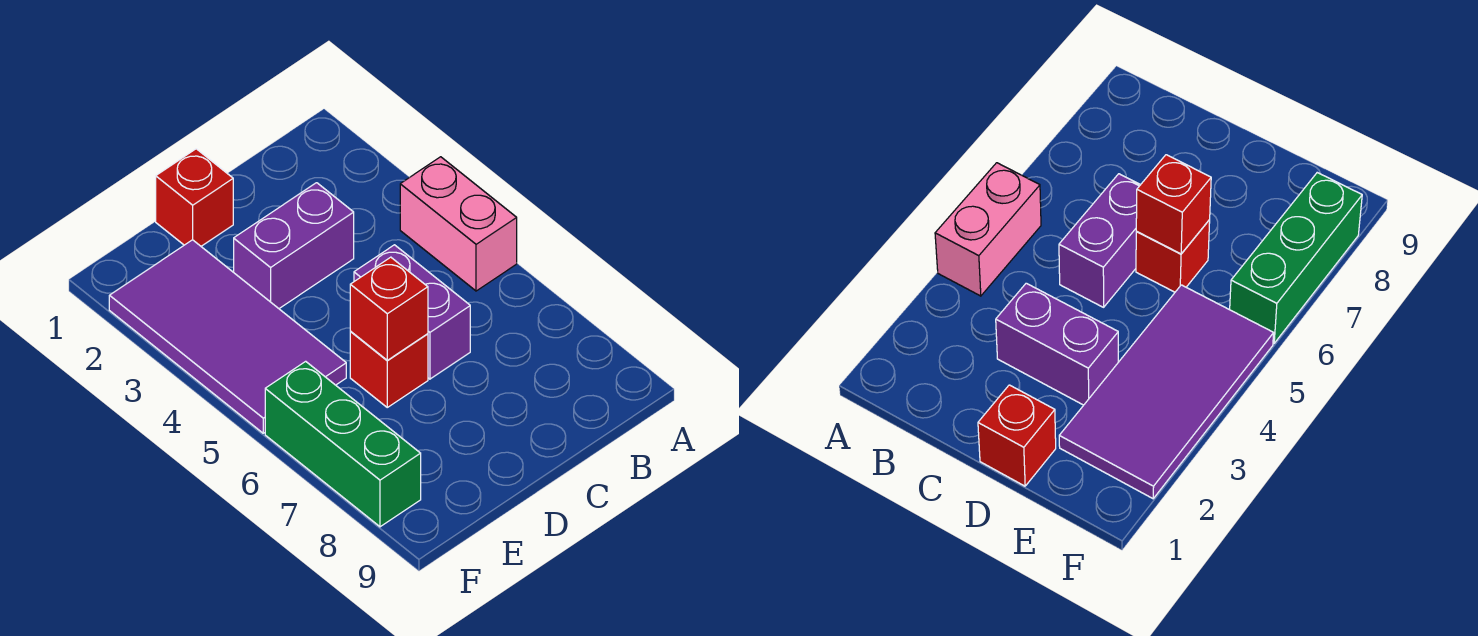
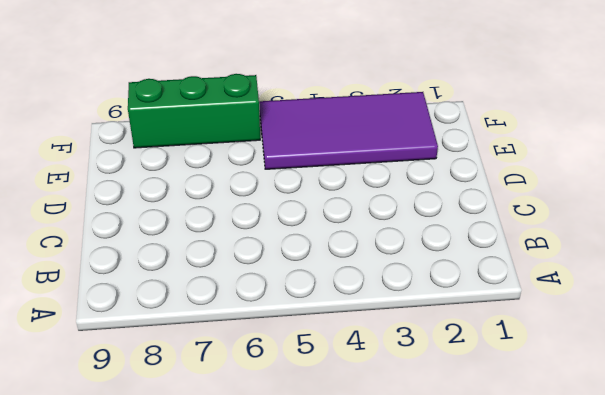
none -> pink 1x2 brick [400,157,517,291]
none -> purple 1x2 brick [234,183,354,308]

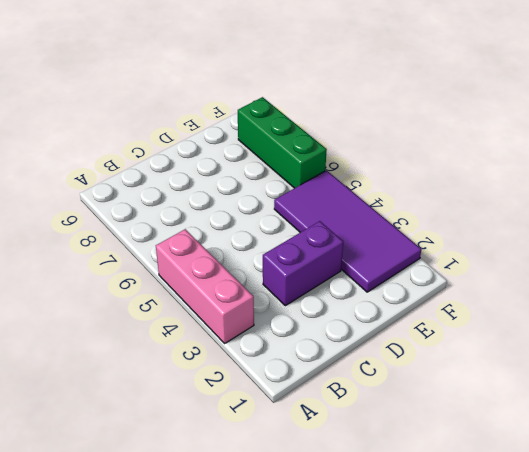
pink 1x3 brick [156,229,254,343] -> pink 1x2 brick [400,157,517,291]
none -> purple 1x2 brick [354,245,470,379]
none -> red 1x1 brick [156,149,233,246]

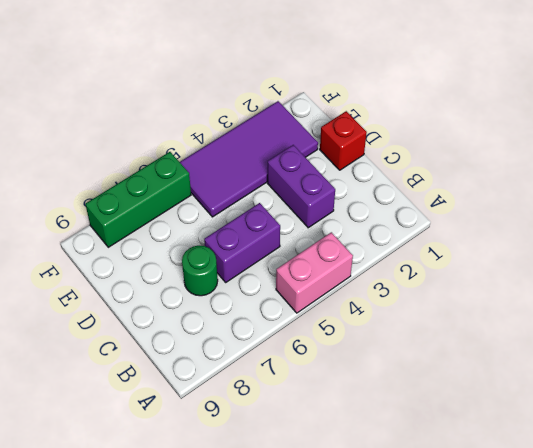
green 1x1 round brick [182,246,218,296] -> none
none -> red 1x1 brick [350,332,428,407]
none -> red 1x1 brick [350,257,428,360]

